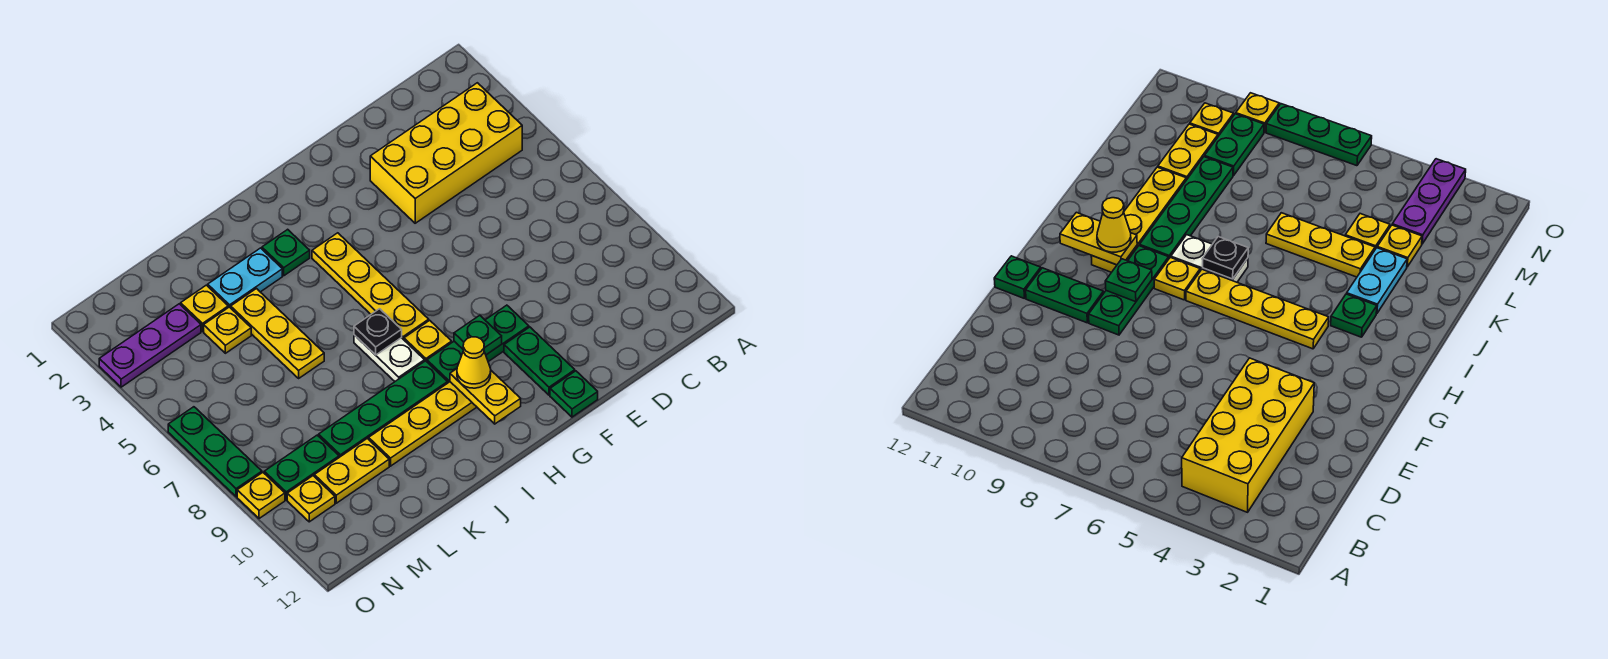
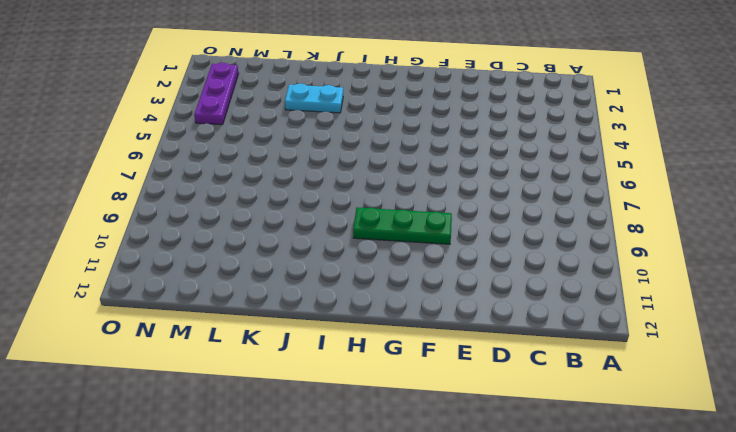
purple 1x3 plate [194,63,239,125] -> purple 1x3 plate turned to [99,304,201,387]
none -> yellow 2x4 brick [370,83,522,223]
none -> green 1x2 plate [504,327,575,395]
none -> green 1x1 plate [550,371,598,417]

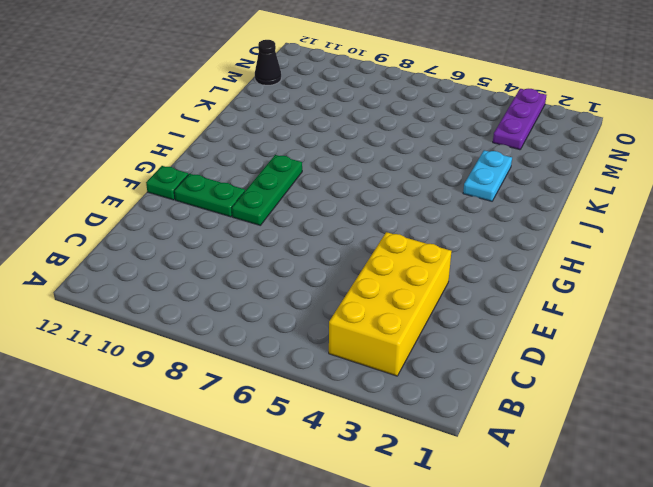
black 1x1 cone [255,40,281,85] -> none
none -> yellow 1x4 plate [312,233,429,340]
none -> yellow 1x1 plate [404,320,452,362]
none -> yellow 1x4 plate [369,382,476,466]

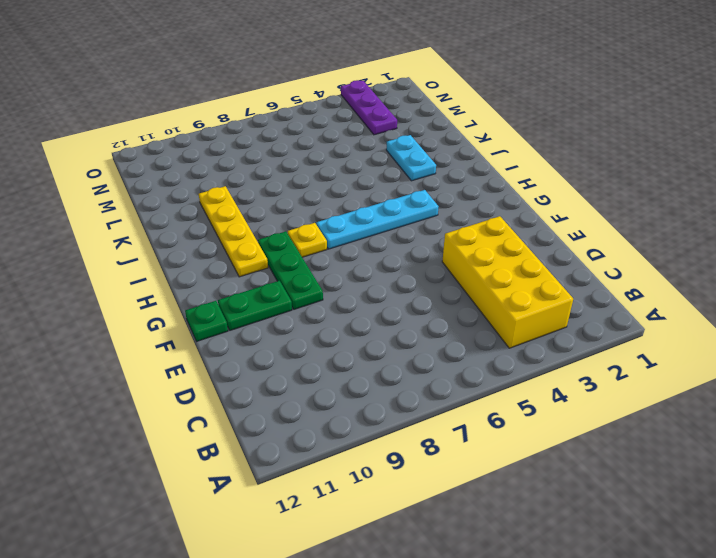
cyan 1x4 plate [316,190,439,249] -> yellow 1x4 plate [312,233,429,340]
none -> green 1x1 plate [262,229,310,276]
none -> white 1x2 plate [354,335,425,381]
none -> green 1x4 plate [319,361,448,457]

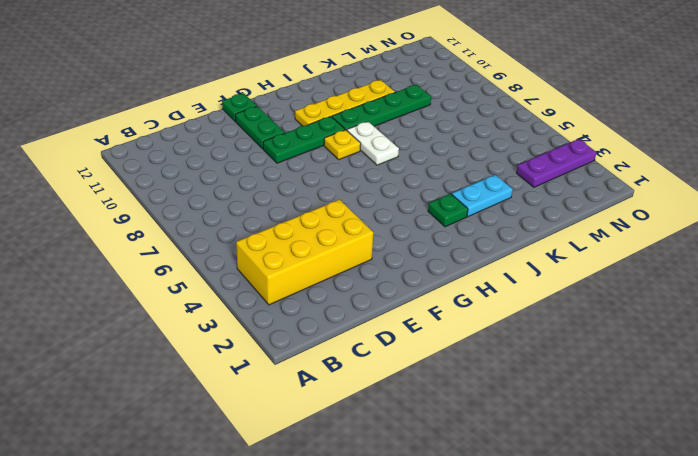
none -> yellow 1x4 plate [312,233,429,340]
none -> yellow 1x3 plate [231,289,324,378]
none -> yellow 1x1 plate [181,285,228,331]

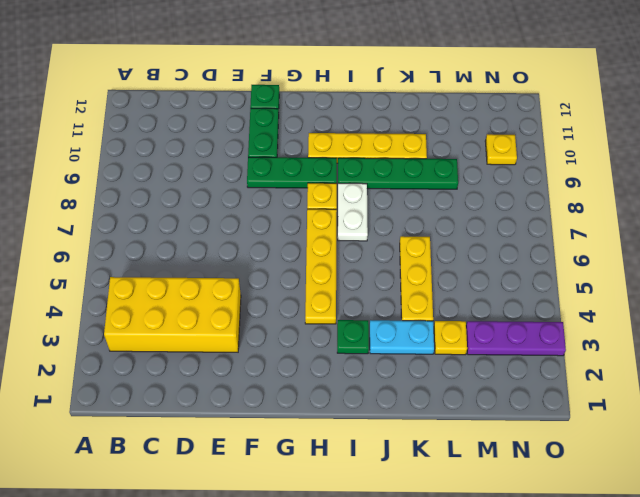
none -> yellow 1x1 plate [204,307,251,353]
none -> yellow 1x2 plate [314,438,389,503]
none -> green 1x2 plate [264,435,339,500]

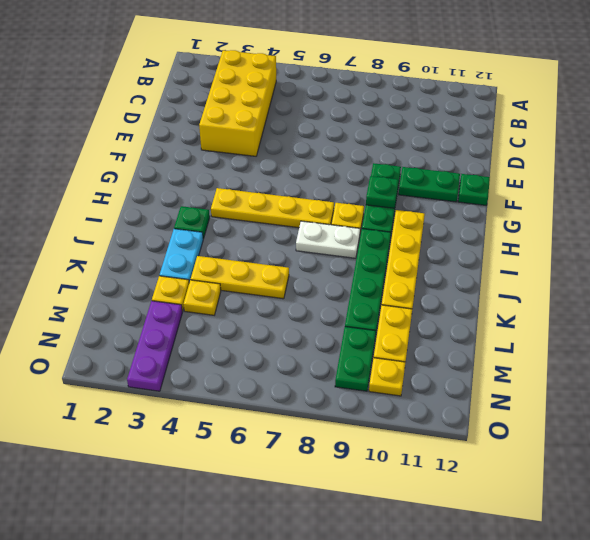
none -> green 1x3 plate [168,407,262,497]
none -> yellow 1x1 plate [237,472,285,519]
none -> yellow 1x2 plate [450,369,521,424]

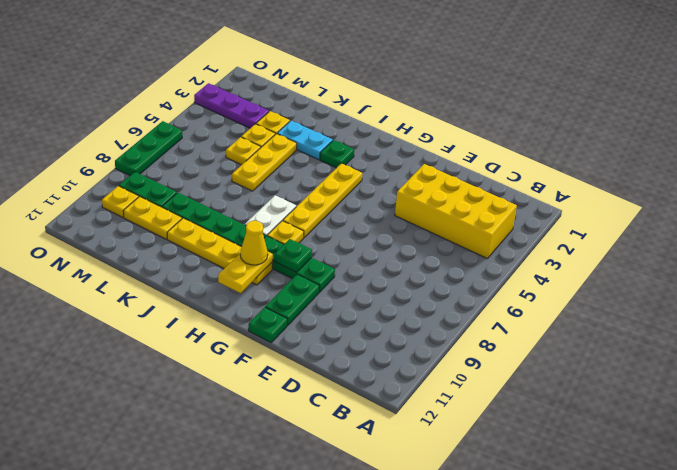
yellow 1x1 plate [226,137,261,165] -> yellow 1x1 plate moved to [237,472,285,519]
none -> black 1x1 plate [354,309,402,355]

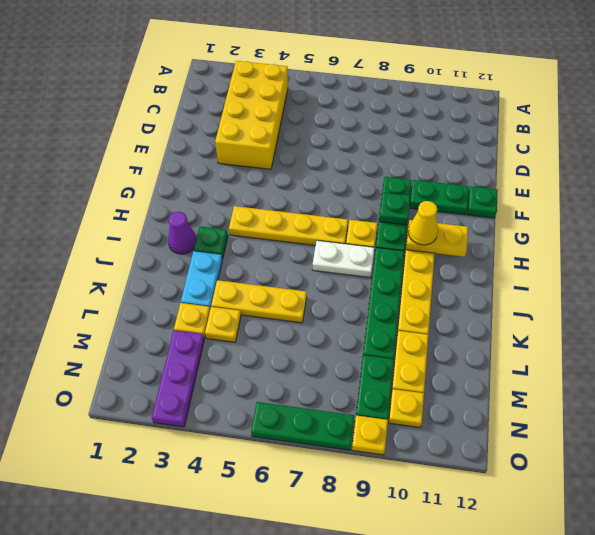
purple 1x1 cone [168,212,196,254] -> none
none -> black 1x1 plate [354,309,402,355]

